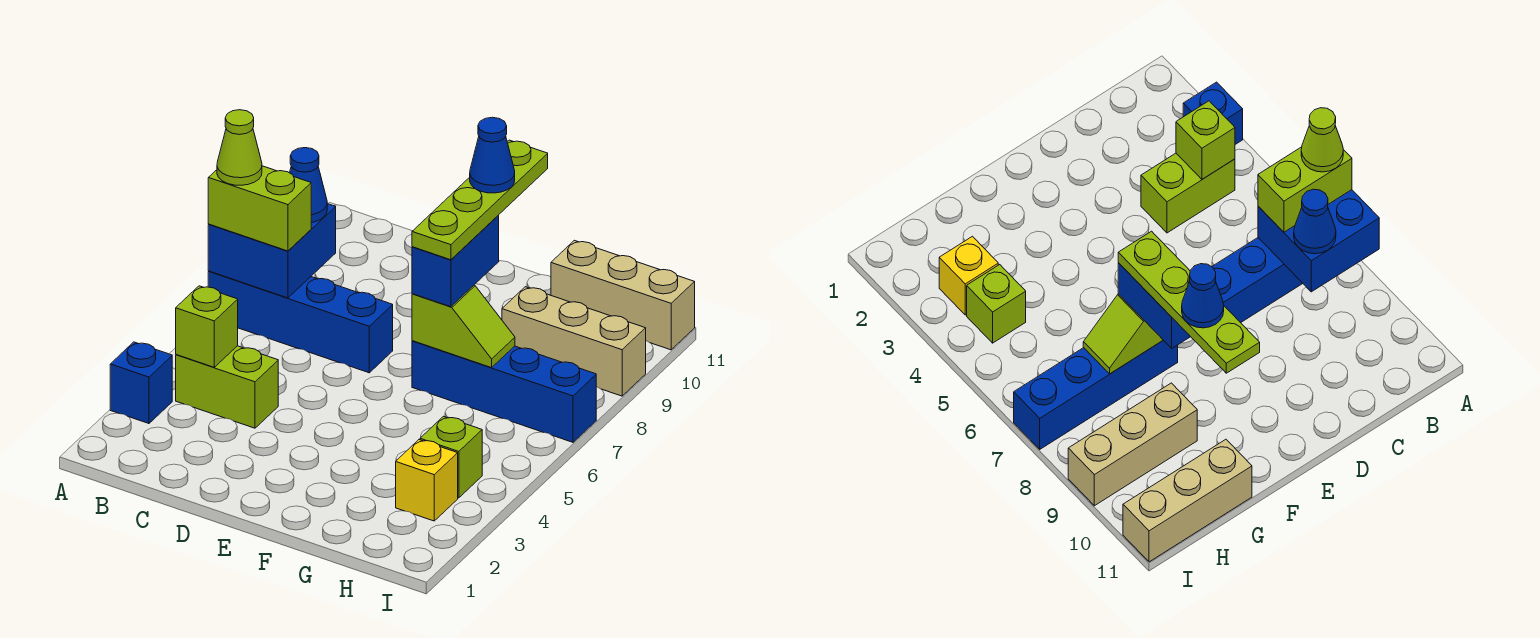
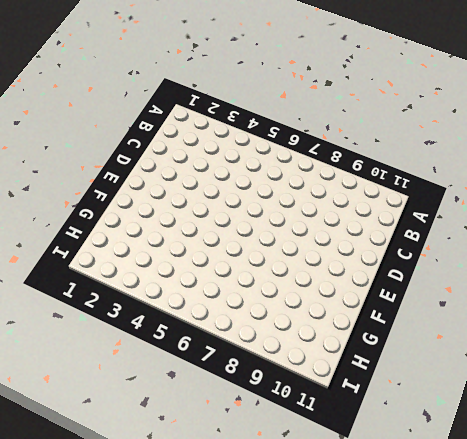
none -> blue 1x1 brick [110,342,172,424]
none -> blue 1x4 brick [208,271,393,373]
none -> lime 1x2 brick [176,346,278,428]

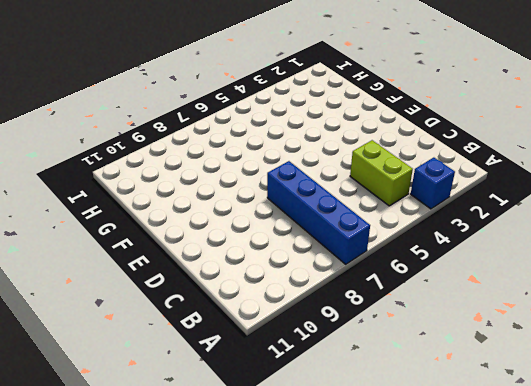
none -> blue 1x4 brick [412,341,596,442]
none -> tan 1x3 brick [502,287,646,396]
none -> tan 1x3 brick [551,240,695,350]

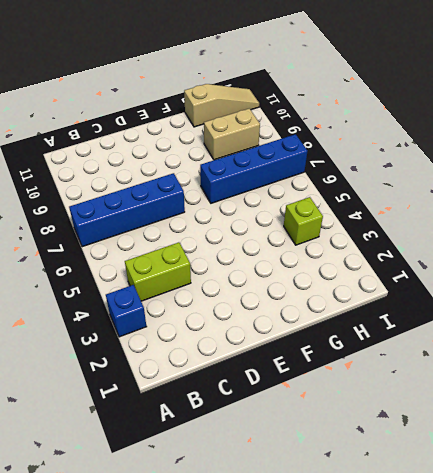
tan 1x2 brick [204,108,260,160] -> tan 1x3 brick [502,287,646,396]
tan 1x3 slope [184,84,259,127] -> tan 1x3 brick [551,240,695,350]
none -> yellow 1x1 brick [396,440,458,521]
none -> blue 2x2 brick [208,204,336,298]
none -> lime 1x1 brick [176,286,238,367]

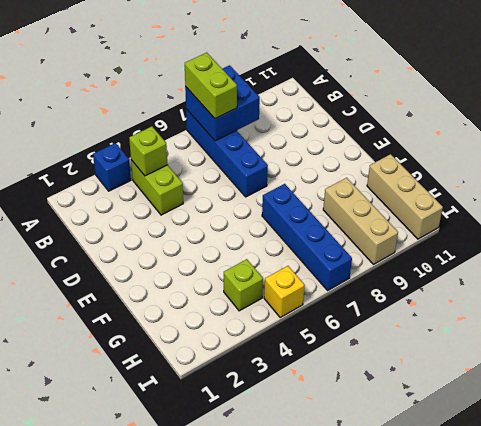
yellow 1x1 brick [264,266,305,317] -> yellow 1x1 brick moved to [396,440,458,521]
none -> lime 1x2 slope [412,285,515,368]
none -> blue 1x1 cone [290,148,327,223]
none -> blue 1x2 brick [412,215,499,307]

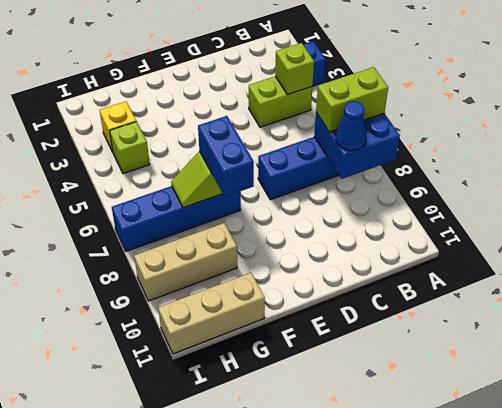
none -> lime 1x1 cone [217,110,262,185]
none -> lime 1x4 plate [412,140,548,260]
none -> blue 1x1 cone [470,117,515,193]

